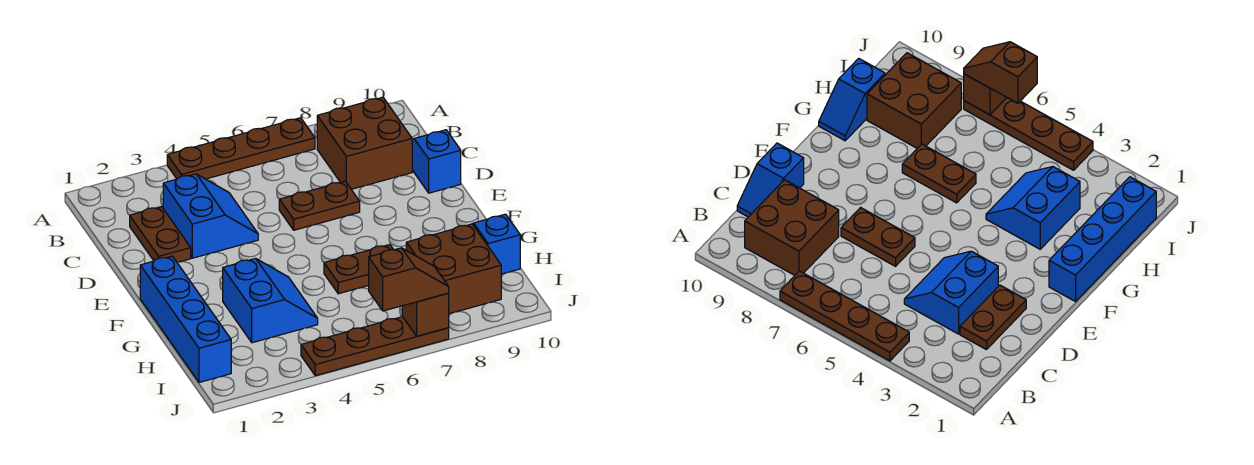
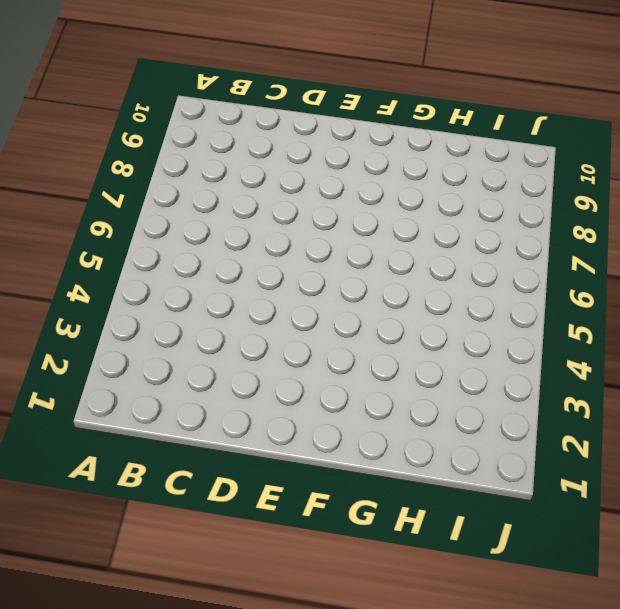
none -> brown 1x4 plate [167,118,315,179]
none -> brown 2x2 brick [317,97,412,189]
none -> brown 1x2 plate [130,207,191,262]

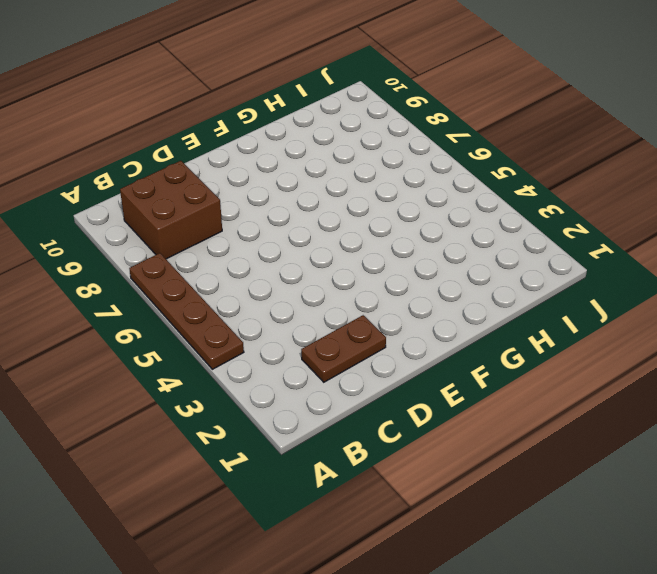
none -> blue 2x2 slope [163,174,258,258]
none -> blue 1x2 slope [412,130,461,193]
none -> brown 1x2 plate [279,181,360,230]

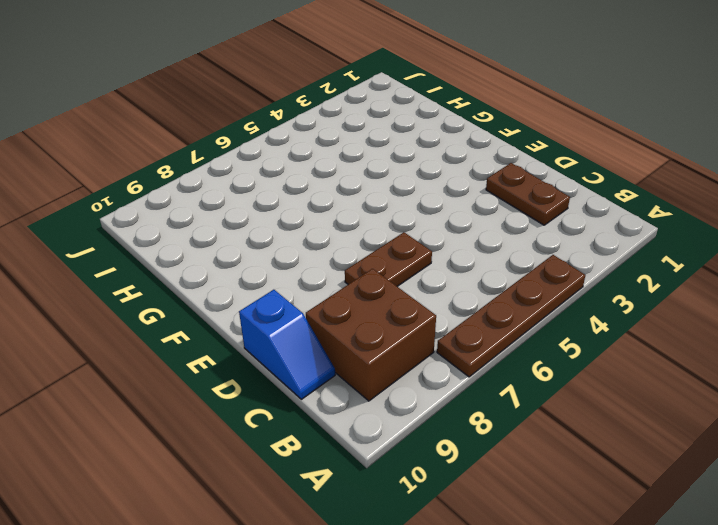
none -> blue 2x2 slope [163,174,258,258]
none -> blue 1x4 brick [140,256,231,382]
none -> blue 2x2 slope [223,258,318,343]

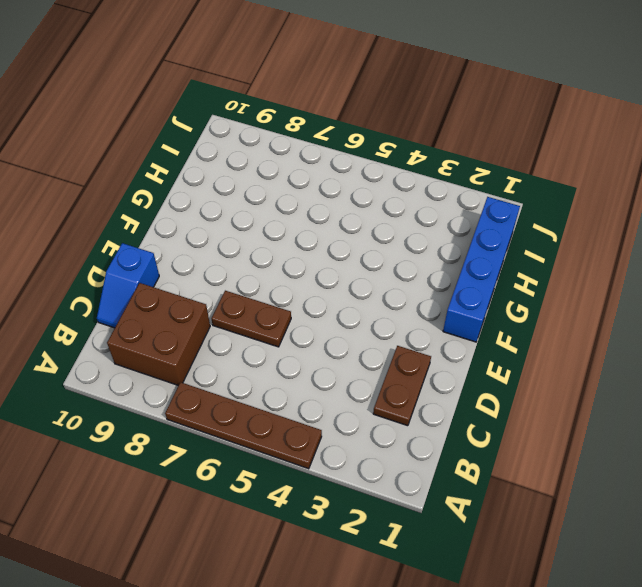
none -> blue 2x2 slope [163,174,258,258]
none -> blue 2x2 slope [223,258,318,343]
none -> brown 1x2 plate [324,245,394,294]

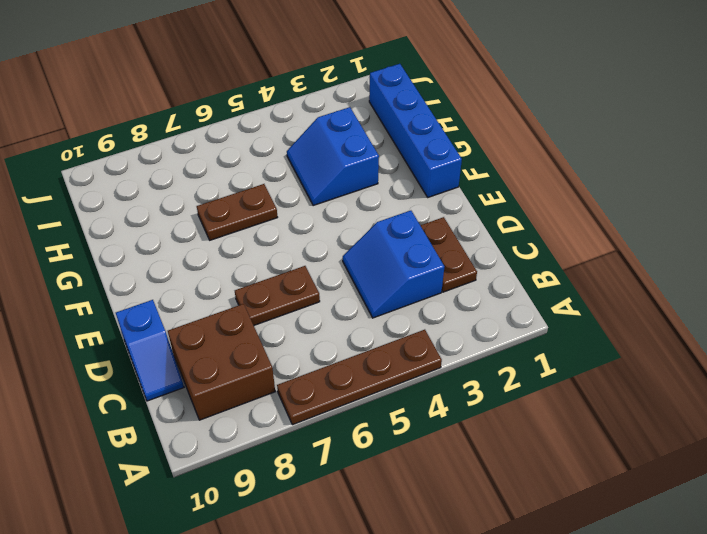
none -> blue 1x2 slope [473,214,520,274]
none -> brown 2x2 brick [406,224,501,314]
none -> brown 1x4 plate [301,317,449,376]

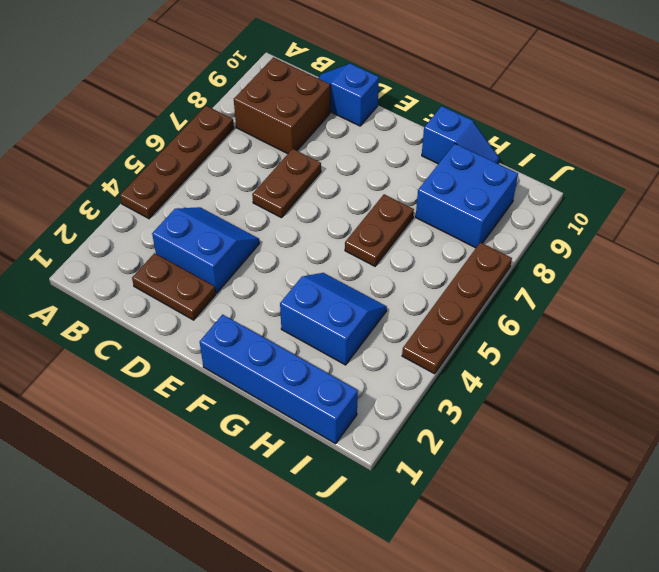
blue 1x2 slope [422,106,499,164] -> blue 1x2 slope turned to [473,214,520,274]
blue 2x2 brick [416,144,518,248] -> brown 2x2 brick [406,224,501,314]
none -> brown 1x1 brick [402,293,449,336]
none -> brown 1x2 slope [369,248,449,311]

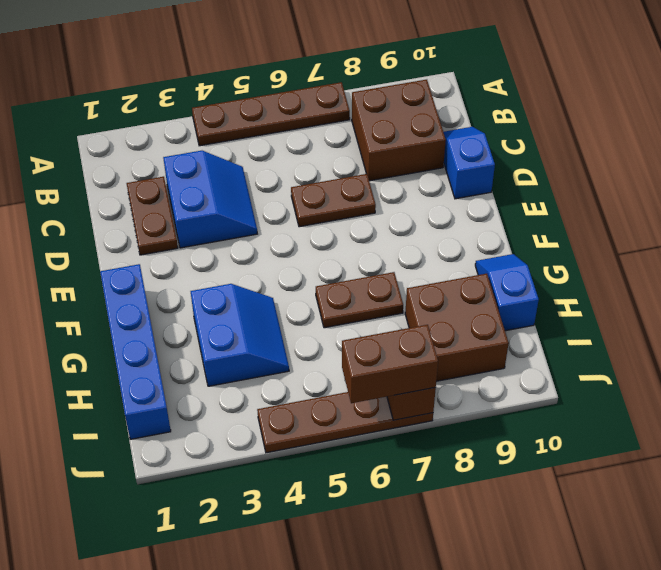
brown 1x2 brick [342,325,438,403] -> brown 1x2 slope [369,248,449,311]

